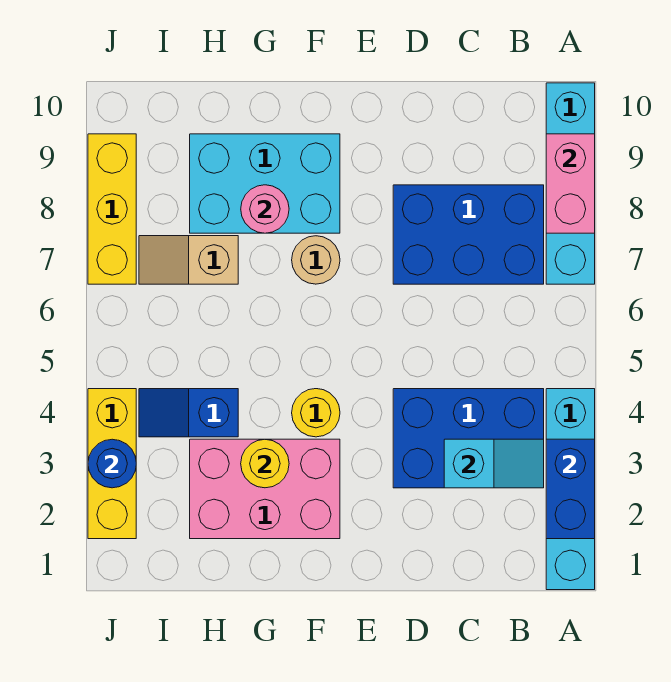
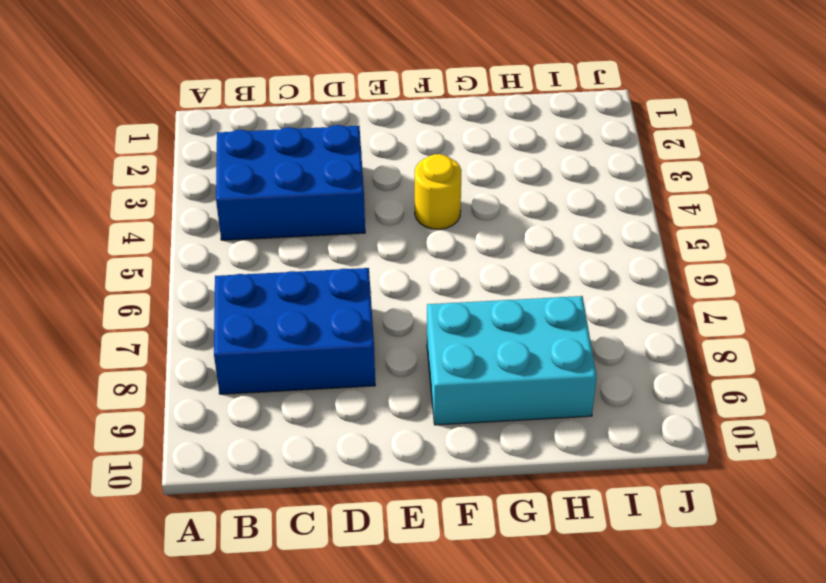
none -> cyan 1x4 brick [546,389,595,590]
none -> cyan 1x4 brick [546,83,595,284]
none -> pink 2x3 brick [190,439,340,539]

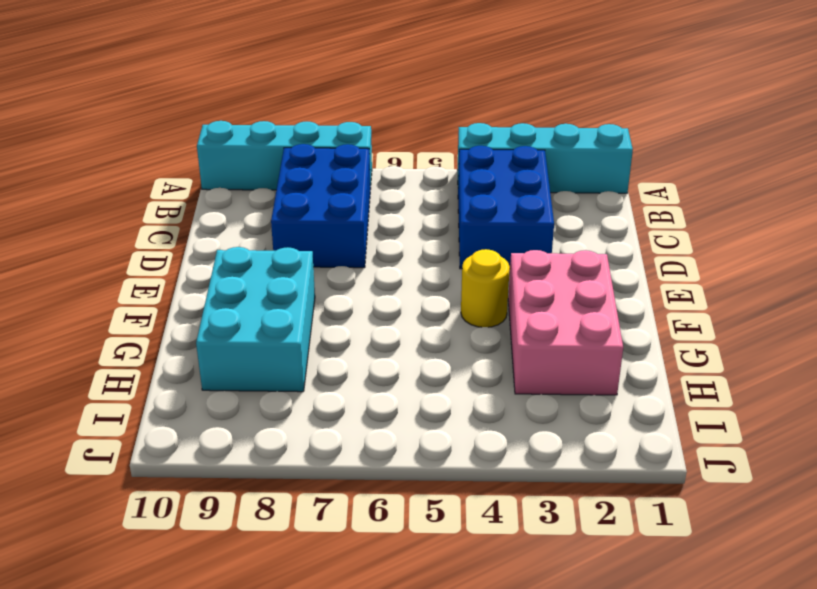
none -> tan 1x1 round brick [292,236,340,284]
none -> blue 1x2 slope [139,389,238,437]
none -> tan 1x2 slope [139,236,238,284]

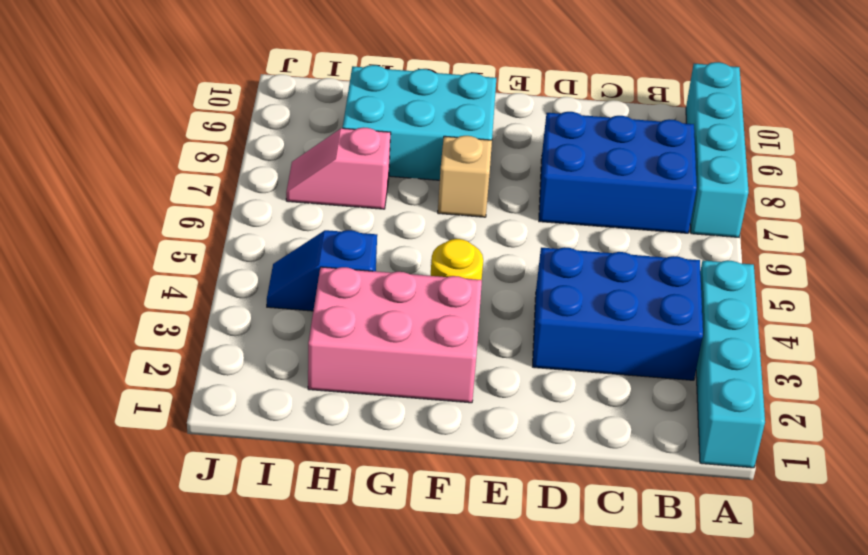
tan 1x1 brick [438,136,492,217] -> tan 1x1 round brick [292,236,340,284]
pink 1x2 slope [286,127,391,209] -> tan 1x2 slope [139,236,238,284]
none -> yellow 1x3 brick [88,389,136,539]
none -> yellow 1x3 brick [88,134,136,284]
none -> blue 1x2 brick [546,439,595,539]

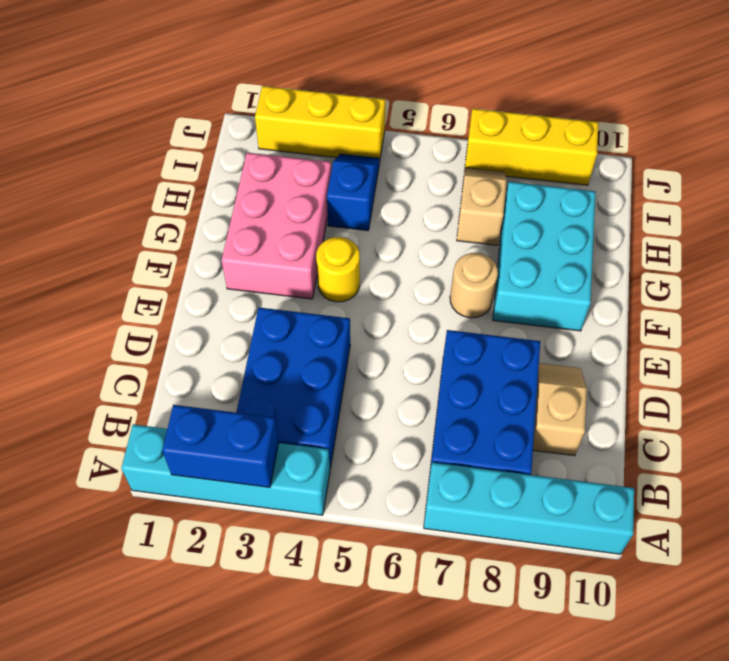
tan 1x2 slope [533,363,587,456] -> none
none -> pink 1x2 brick [546,134,595,233]
none -> cyan 1x2 slope [444,439,544,488]
none -> yellow 1x1 round brick [241,439,289,488]

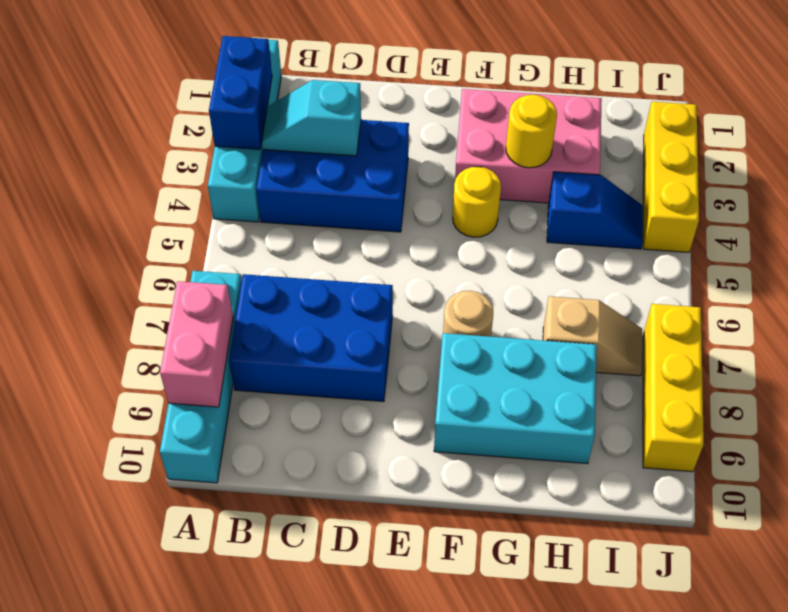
none -> pink 1x1 round brick [241,185,289,233]
none -> blue 1x1 round brick [88,439,136,488]

